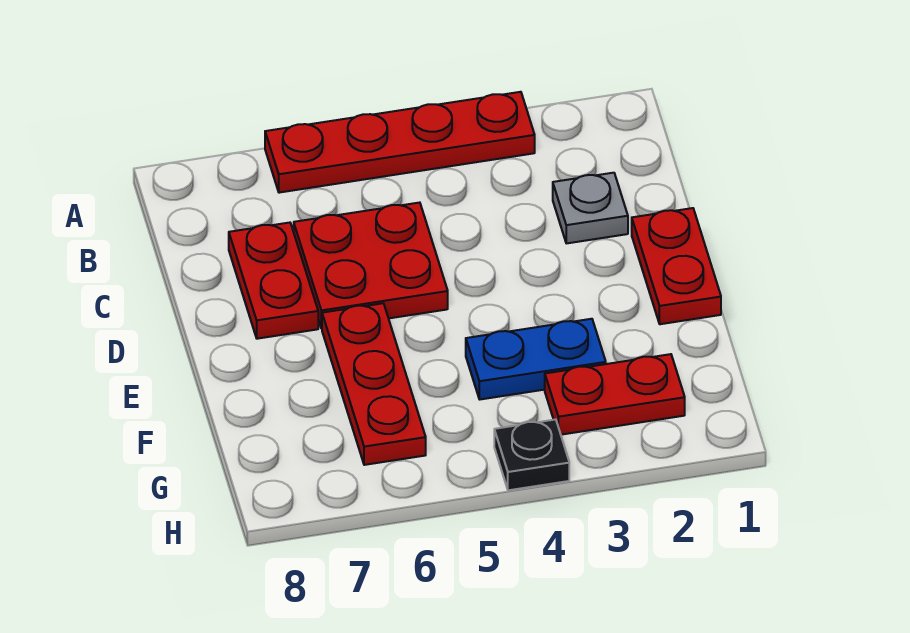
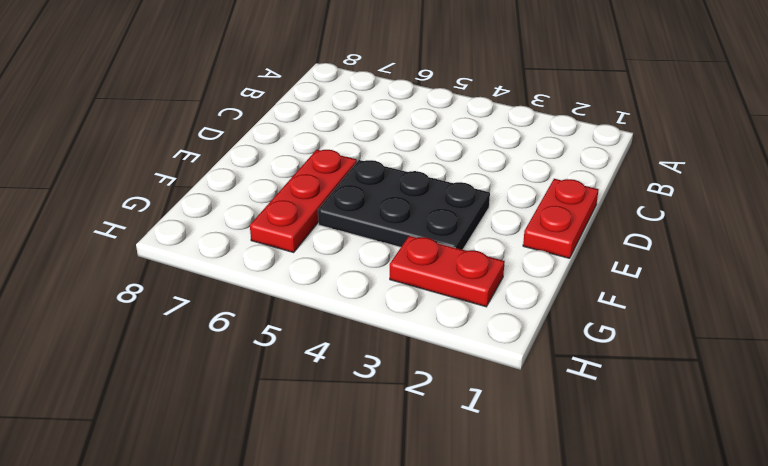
black 2x3 plate [318,160,490,250] -> blue 1x2 plate [466,319,606,399]
none -> red 1x4 plate [265,92,535,193]
none -> grey 1x1 plate [553,173,628,243]

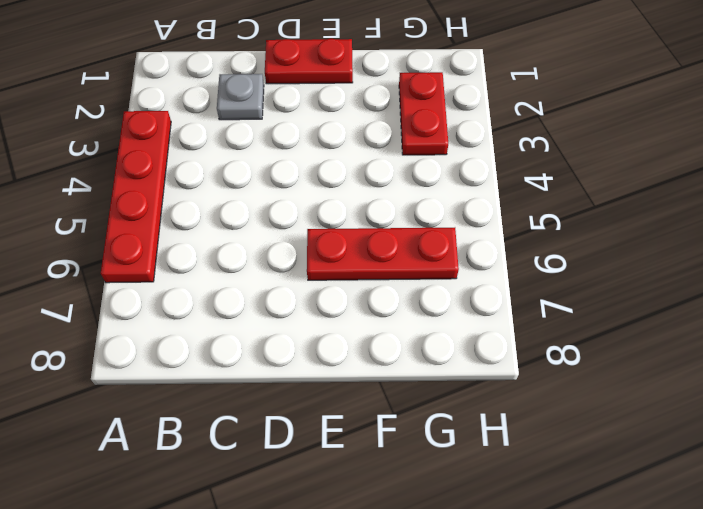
none -> red 2x2 plate [294,203,448,329]
none -> red 1x2 plate [229,223,318,339]

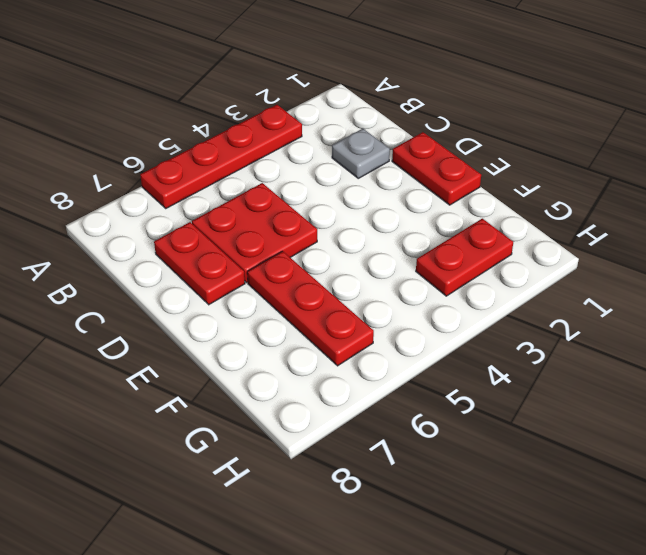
none -> blue 1x2 plate [466,319,606,399]
none -> black 1x1 plate [494,419,569,490]

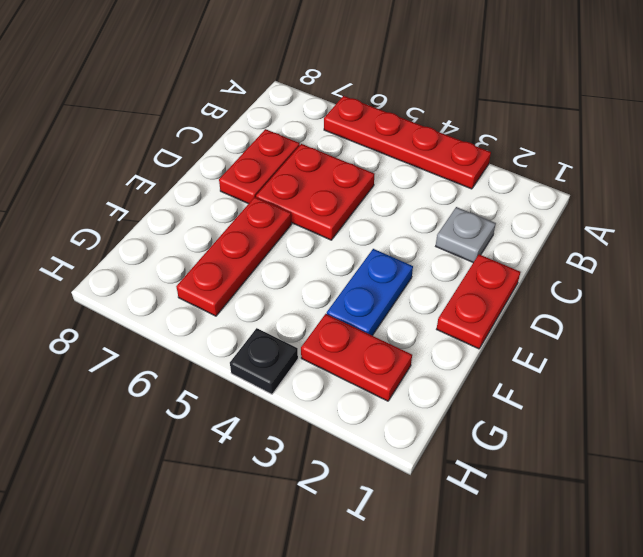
blue 1x2 plate [327,249,413,336] -> blue 1x2 plate turned to [466,319,606,399]

